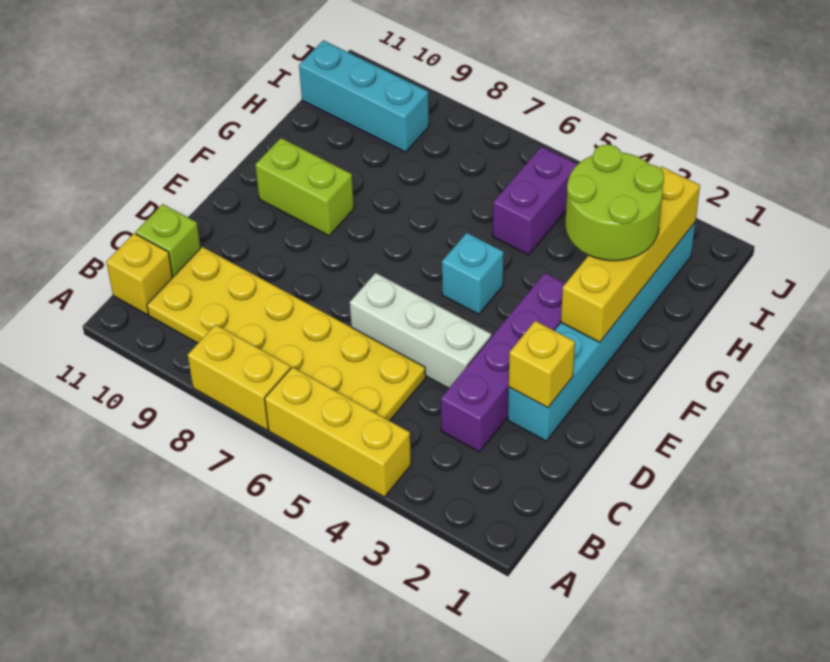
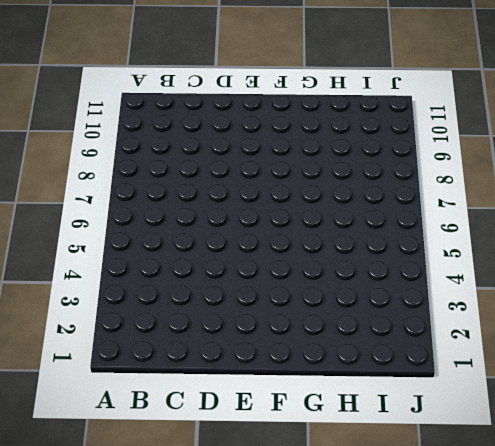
none -> yellow 1x3 brick [265,367,411,497]
none -> yellow 1x2 brick [188,325,291,430]
none -> yellow 2x6 plate [147,247,426,421]

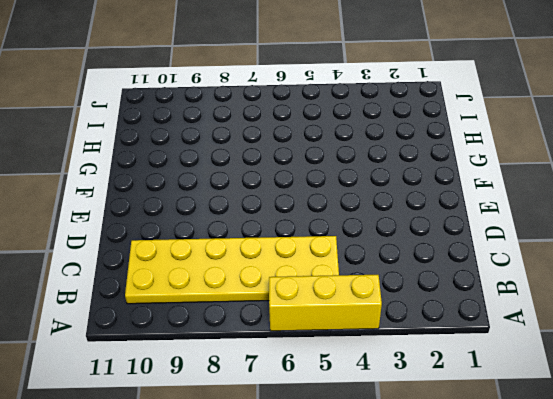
none -> yellow 1x2 brick [188,325,291,430]
none -> yellow 1x1 brick [106,233,173,314]
none -> purple 1x4 brick [441,273,566,452]

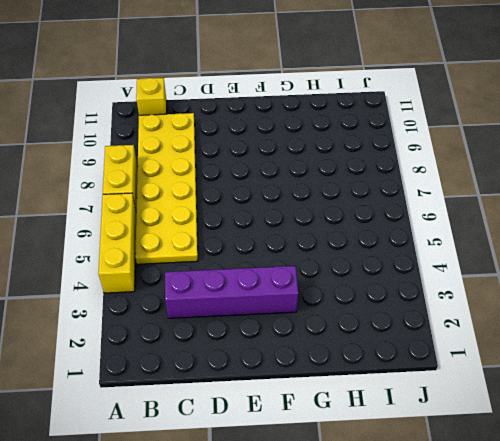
none -> lime 1x1 brick [136,204,201,277]
none -> cyan 1x6 brick [508,223,695,441]
none -> white 1x3 brick [350,273,491,388]

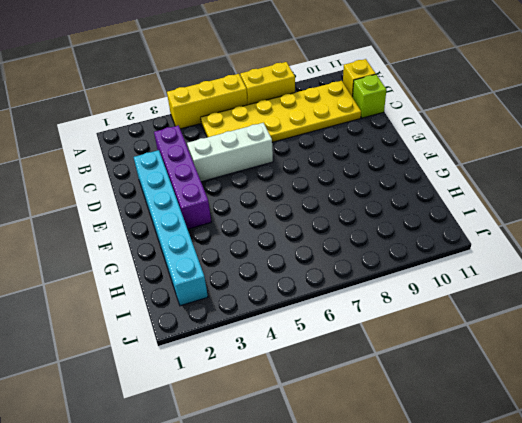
none -> cyan 1x1 brick [442,233,504,314]
none -> lime 1x2 brick [255,138,354,236]
none -> purple 1x2 brick [493,147,577,255]

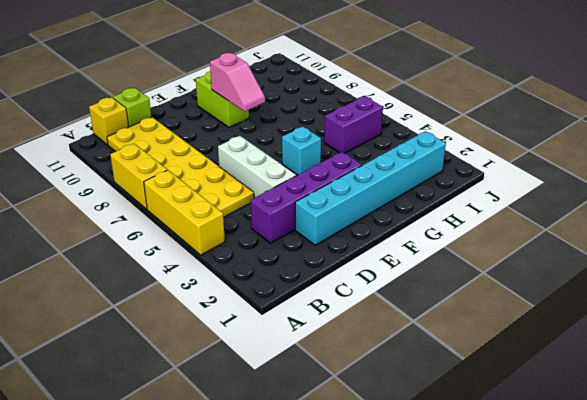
pink 1x2 slope [210,53,265,111] -> none
none -> cyan 1x3 brick [299,40,429,152]
none -> yellow 1x1 brick [509,321,575,408]
none -> yellow 1x4 brick [561,167,700,342]

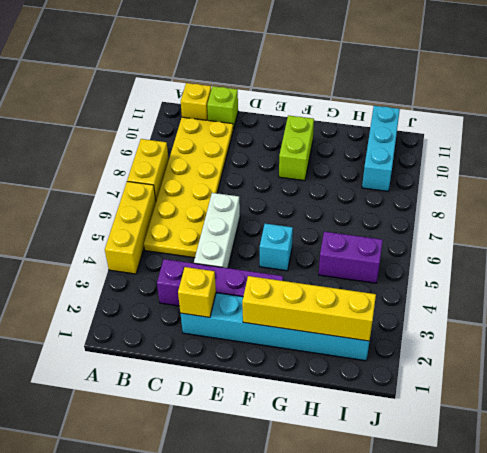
none -> lime 2x2 round brick [566,144,664,261]

